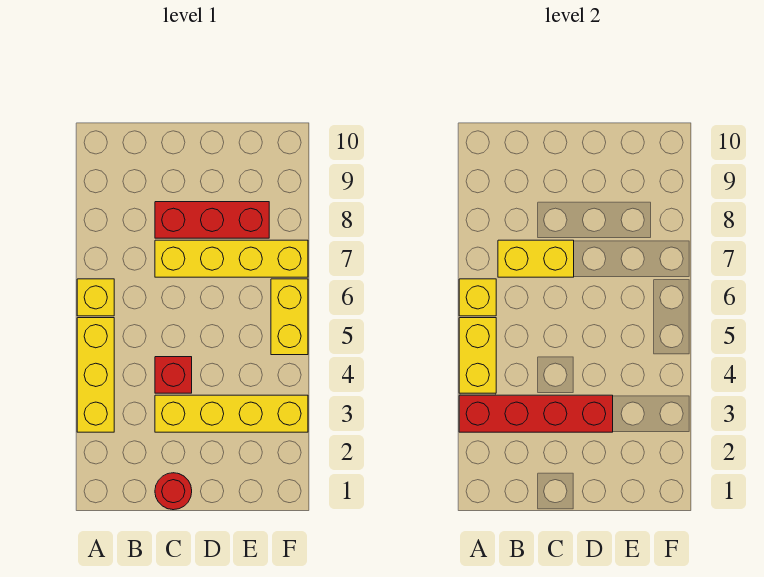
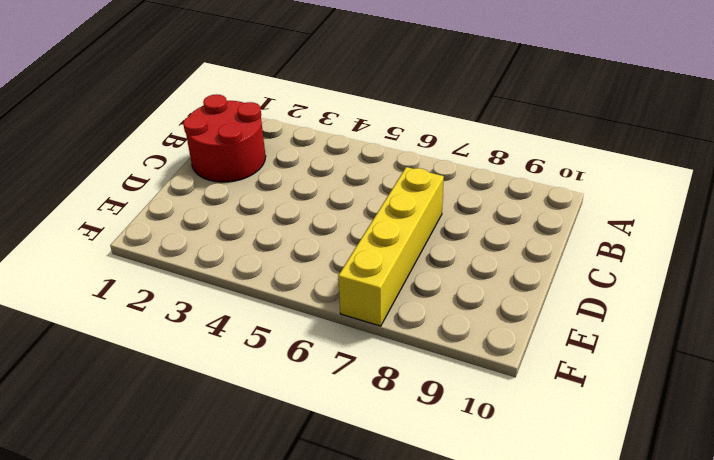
red 2x2 round brick [183,94,266,182] -> red 1x1 round brick [155,473,192,510]
none -> yellow 1x3 brick [77,318,114,432]
none -> yellow 1x1 brick [77,279,114,316]
none -> yellow 1x4 brick [155,395,308,432]

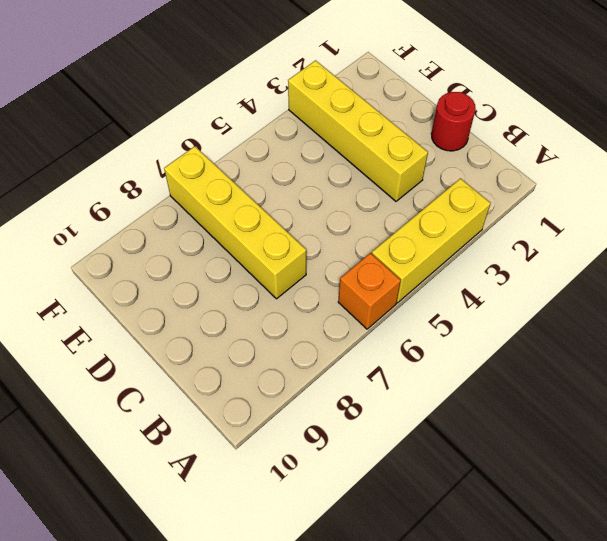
orange 1x1 brick [338,253,401,329] -> yellow 1x1 brick [77,279,114,316]
none -> red 1x1 brick [155,357,192,393]
none -> red 1x3 brick [155,202,269,238]
none -> yellow 1x2 brick [271,279,308,355]

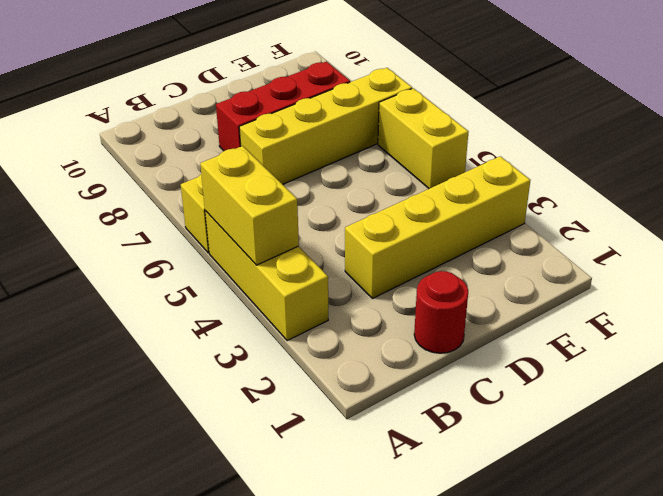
none -> red 1x1 brick [155,357,192,393]
none -> red 1x4 brick [459,395,613,432]
none -> yellow 1x1 brick [459,279,496,316]

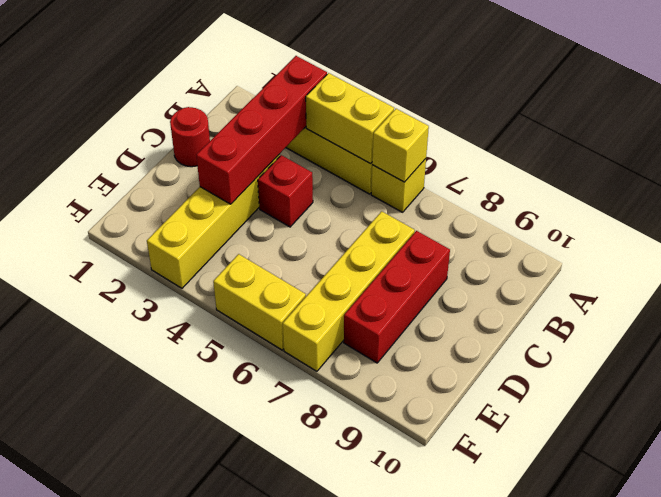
none -> yellow 1x2 brick [498,240,574,277]

